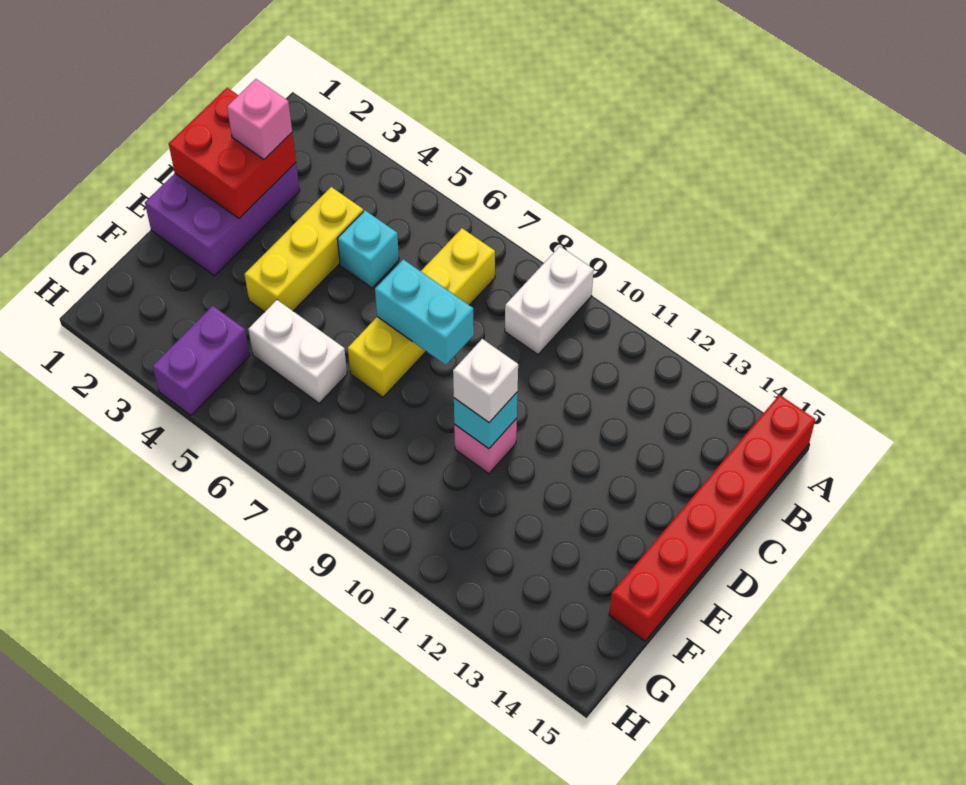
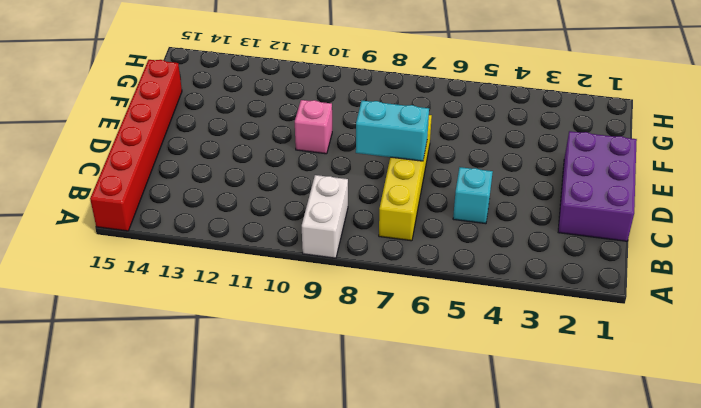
none -> yellow 1x3 brick [245,187,363,312]
none -> white 1x2 brick [248,300,347,403]
none -> purple 1x2 brick [153,306,250,415]

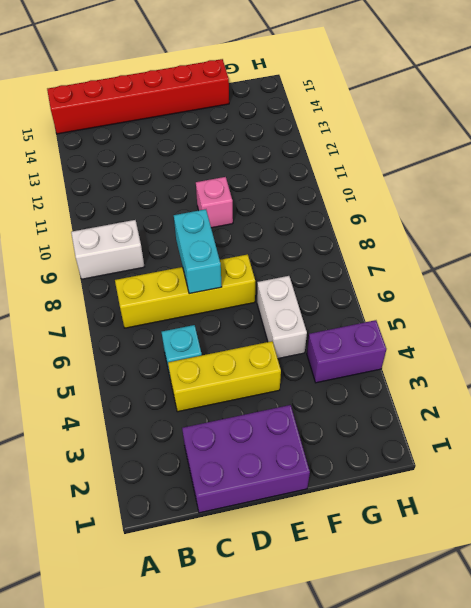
none -> red 2x2 brick [169,88,296,218]
none -> cyan 1x1 brick [454,392,518,449]
none -> pink 1x1 brick [227,79,292,159]

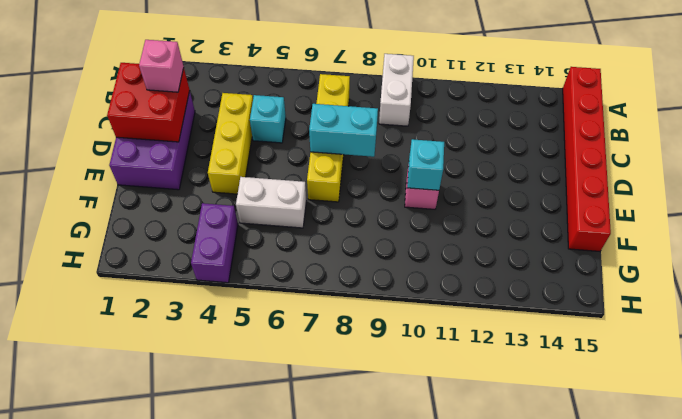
none -> white 1x1 brick [453,339,518,422]

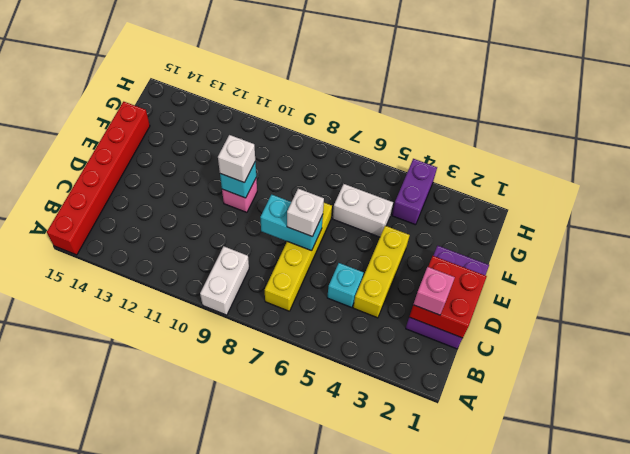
white 1x1 brick [287,189,324,237] -> none

